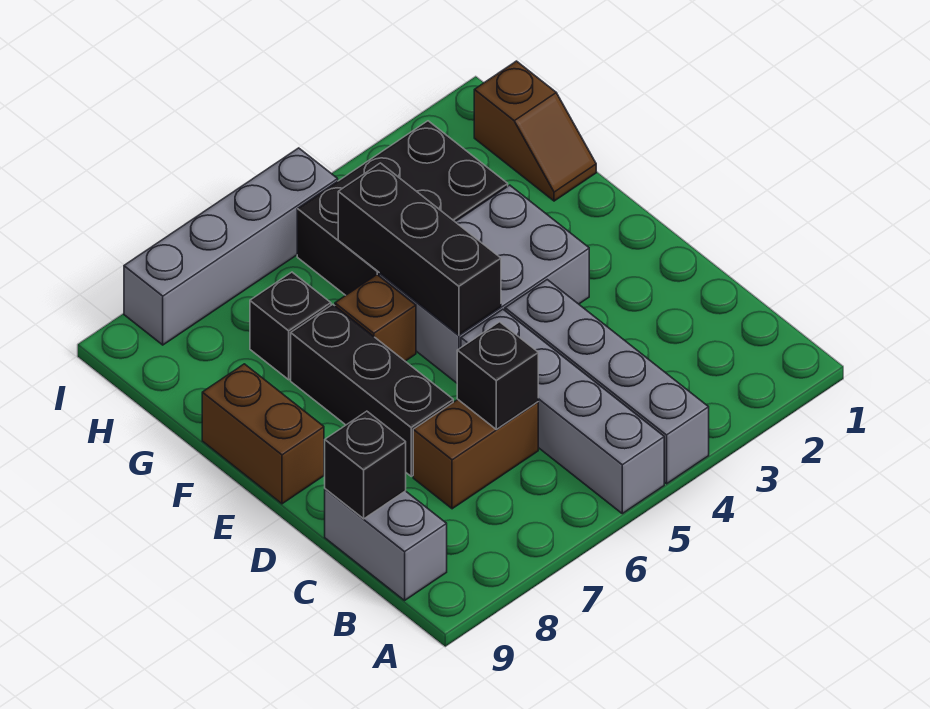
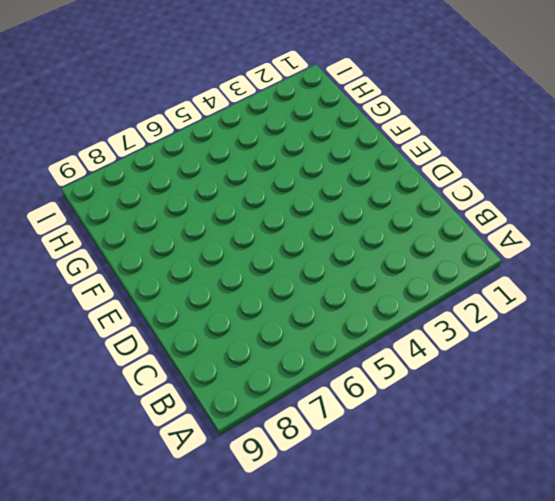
none -> grey 1x4 brick [505,280,709,484]
none -> grey 1x4 brick [461,309,664,514]
none -> grey 1x2 brick [325,489,447,600]

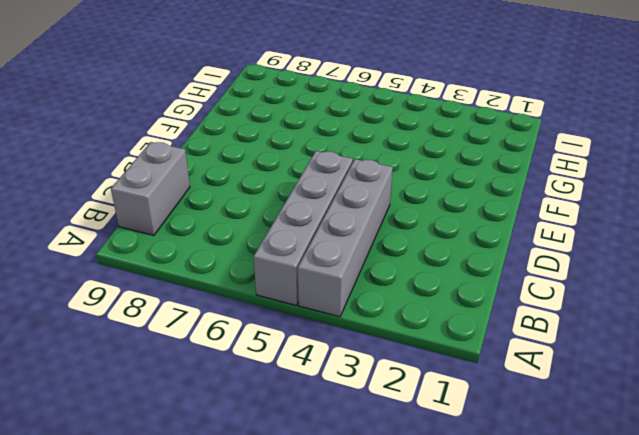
none -> brown 1x2 brick [413,400,538,509]
none -> black 1x3 brick [291,304,453,476]
none -> grey 2x3 brick [379,185,589,383]

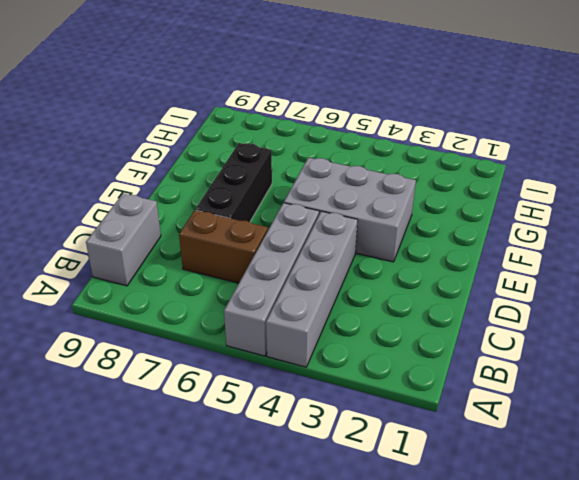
none -> brown 1x2 brick [202,364,324,504]
none -> brown 1x1 brick [335,275,416,361]
none -> brown 1x2 slope [474,61,596,201]

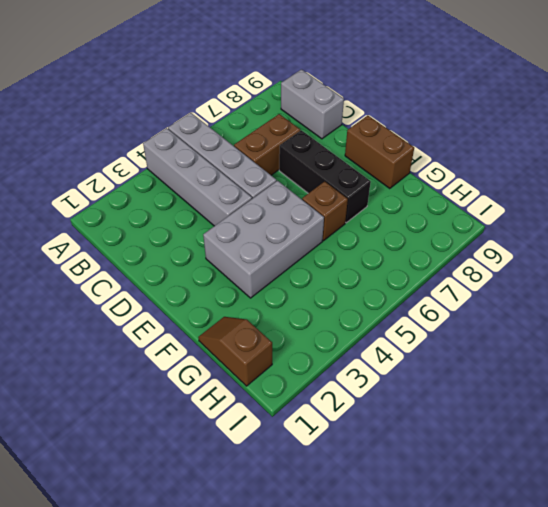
none -> black 2x3 brick [297,121,508,295]
none -> black 1x1 brick [250,272,331,380]
none -> grey 1x4 brick [124,148,338,345]

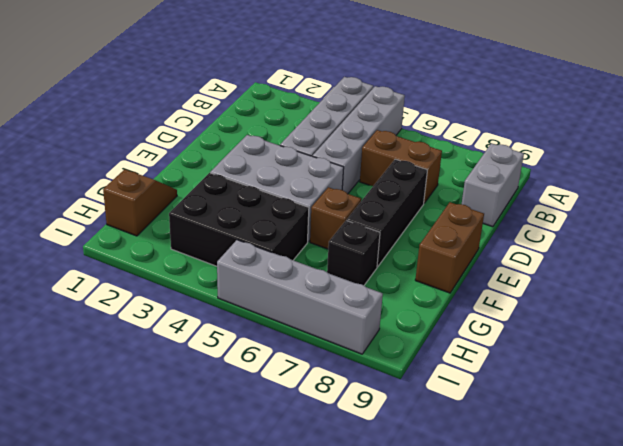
none -> black 1x1 brick [457,322,538,429]
none -> black 1x1 brick [325,411,406,519]
none -> black 1x3 brick [338,163,501,335]

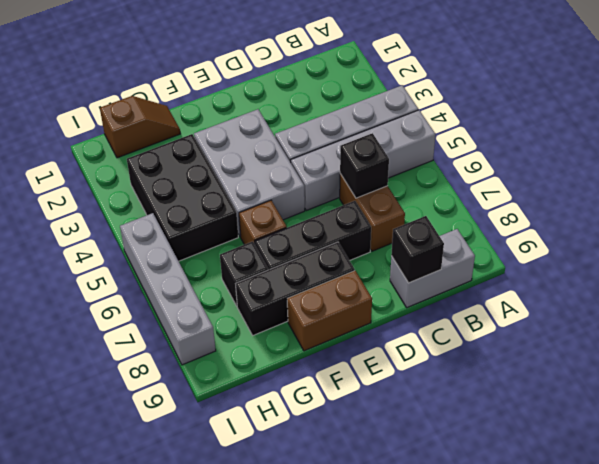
black 1x3 brick [236,242,355,335] -> black 1x3 brick moved to [338,163,501,335]

